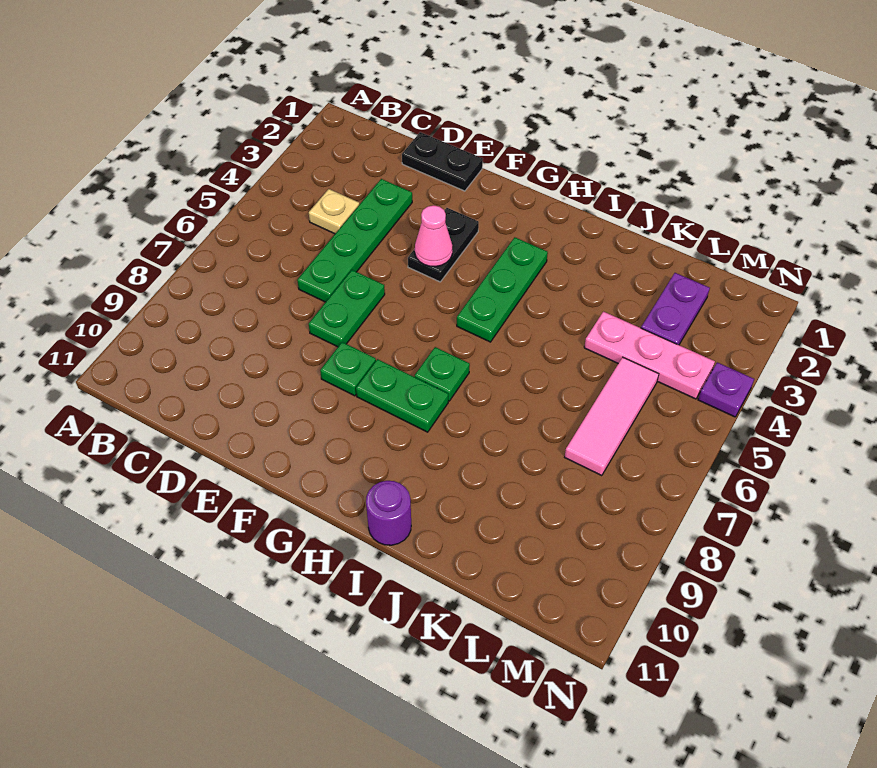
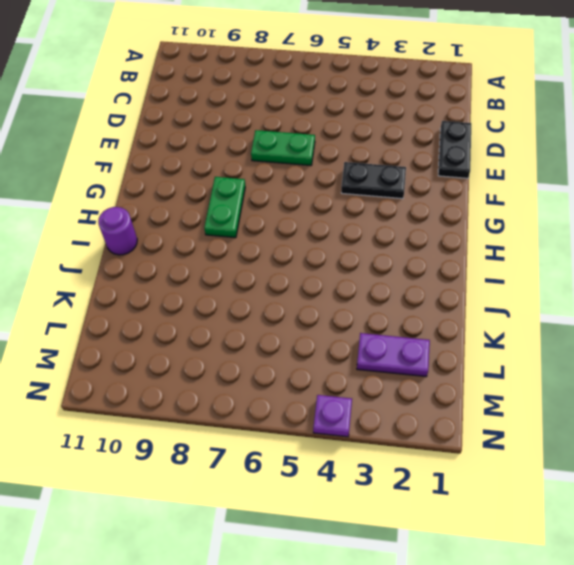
none -> tan 1x1 plate [309,189,360,234]
none -> green 1x4 plate [297,179,412,302]
none -> green 1x1 plate [320,342,376,396]

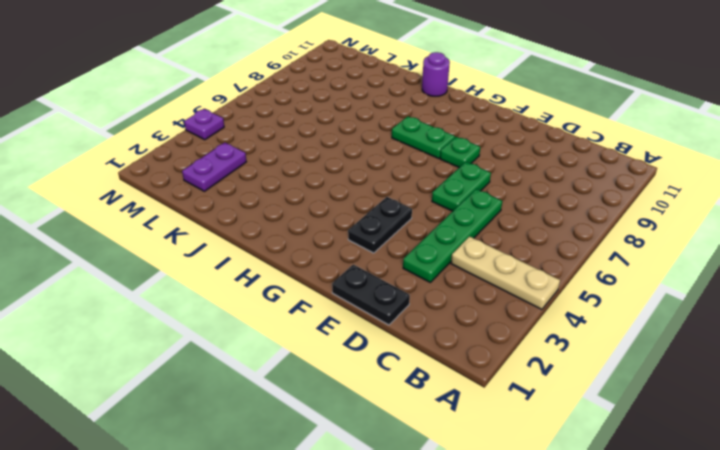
tan 1x3 plate [451,237,560,309] -> tan 1x1 plate [309,189,360,234]
none -> green 1x3 plate [457,237,548,342]
none -> green 1x1 plate [415,347,470,401]
none -> pink 1x3 plate [584,312,715,399]

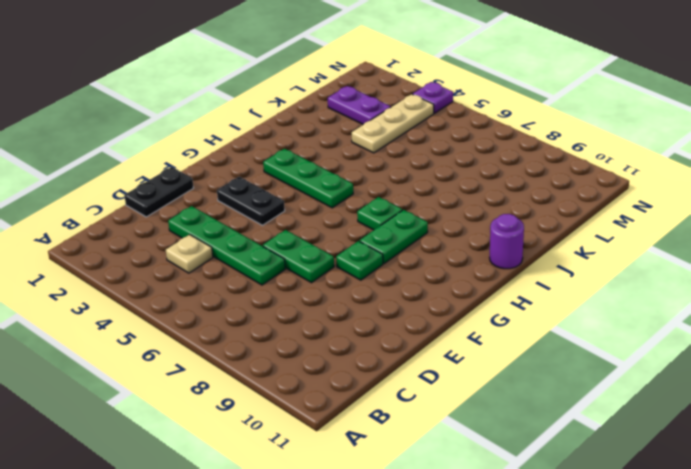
tan 1x3 plate [352,94,434,153] -> pink 1x3 plate [584,312,715,399]
none -> pink 1x3 tile [565,357,659,476]
none -> pink 1x1 cone [415,205,453,267]

